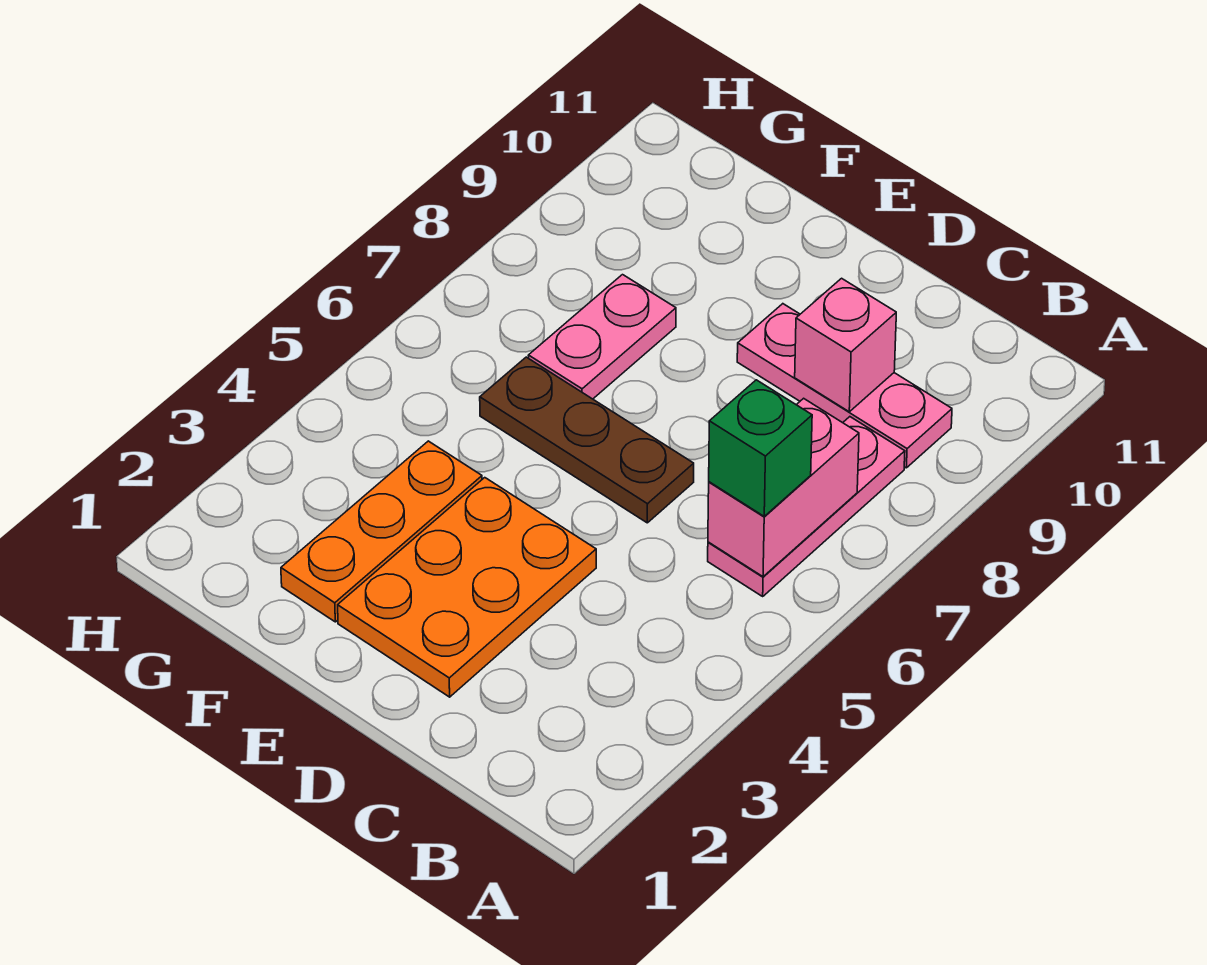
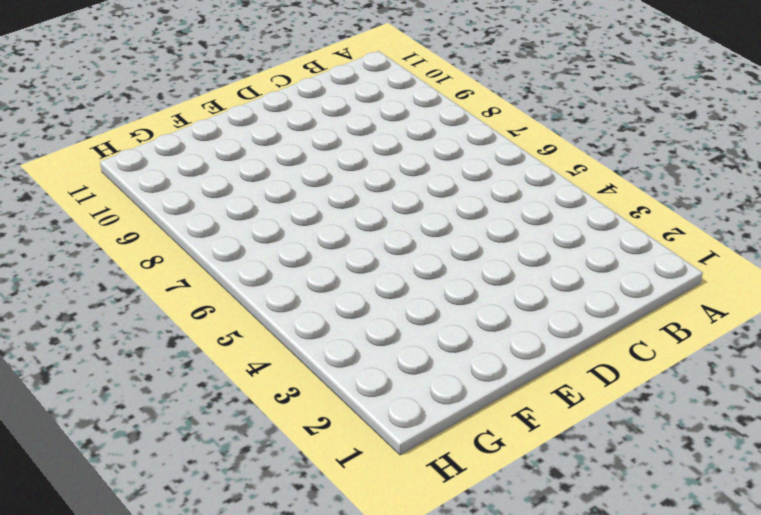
none -> pink 1x3 plate [708,417,905,596]
none -> pink 1x3 plate [737,304,952,468]

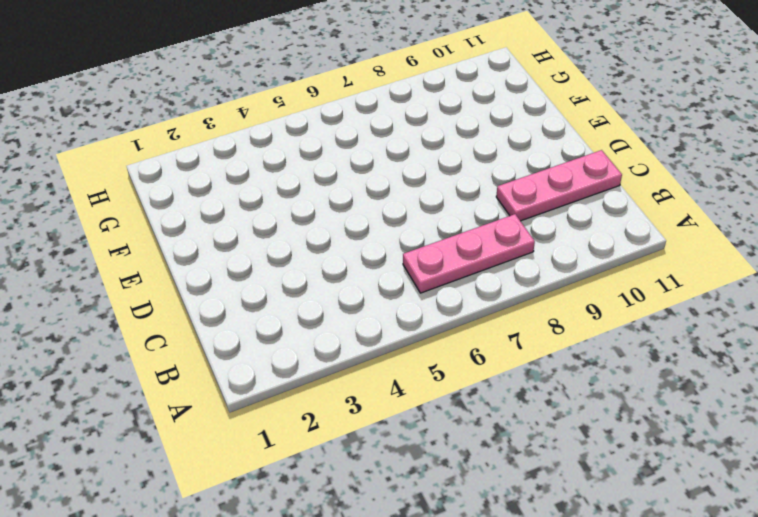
pink 1x3 plate [496,150,622,221] -> pink 1x3 plate turned to [737,304,952,468]
none -> orange 2x3 plate [338,478,596,697]
none -> brown 1x3 plate [480,357,694,523]

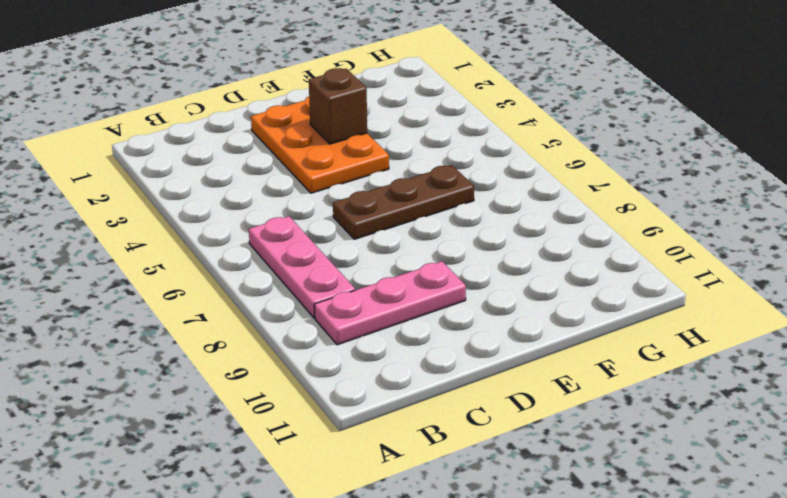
brown 1x1 brick [309,68,367,144] -> none
none -> orange 1x3 plate [281,441,482,622]
none -> pink 1x2 plate [528,275,676,399]

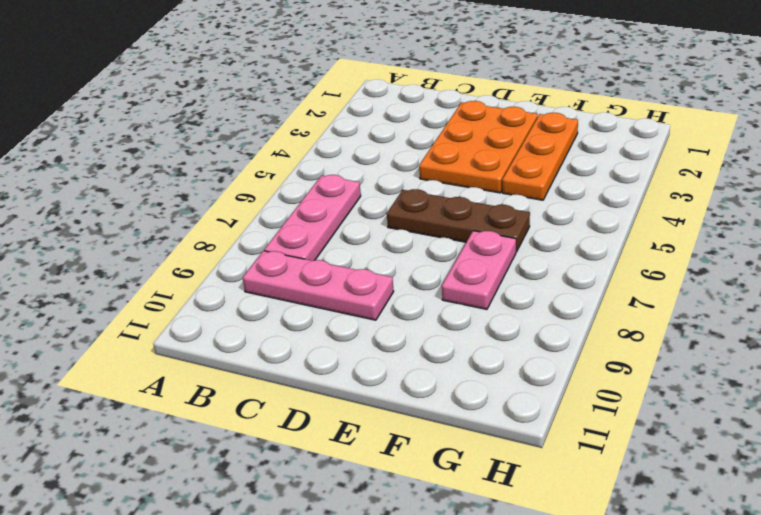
none -> pink 1x2 brick [708,398,859,577]
none -> pink 1x1 brick [795,278,896,412]

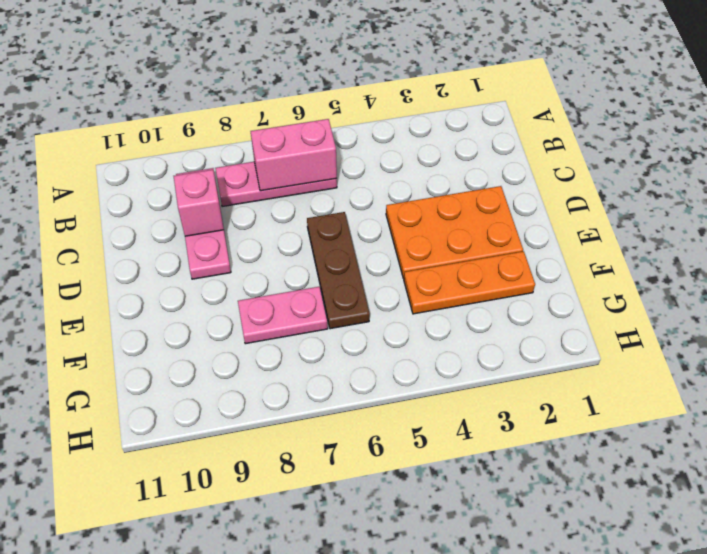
none -> green 1x1 brick [709,380,812,516]

